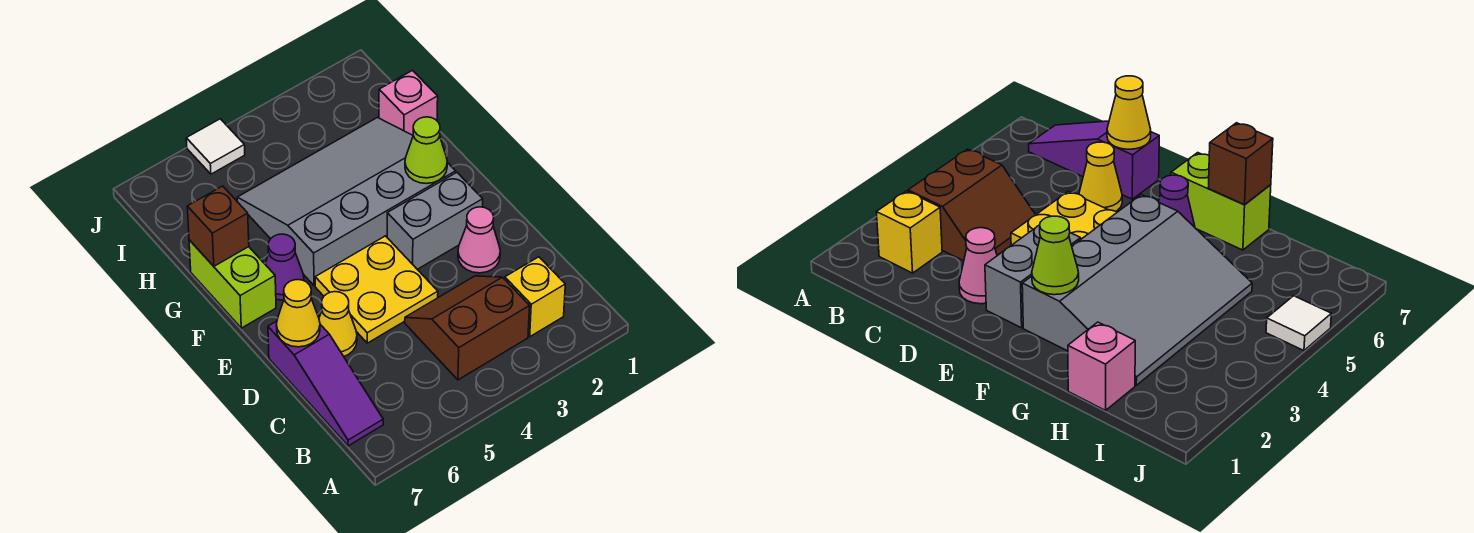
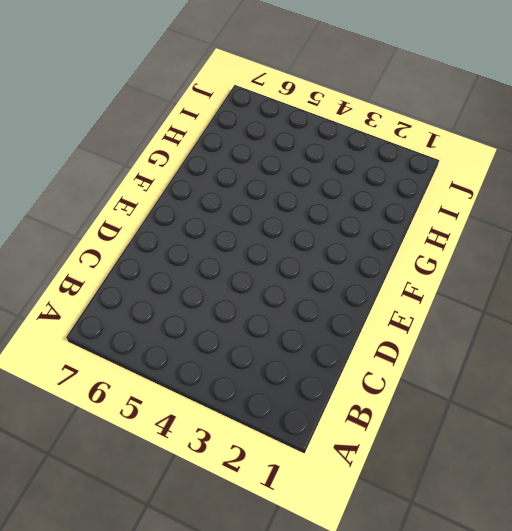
none -> yellow 1x1 brick [505,257,565,337]
none -> brown 2x2 slope [405,276,530,380]
none -> purple 1x3 slope [268,321,383,446]

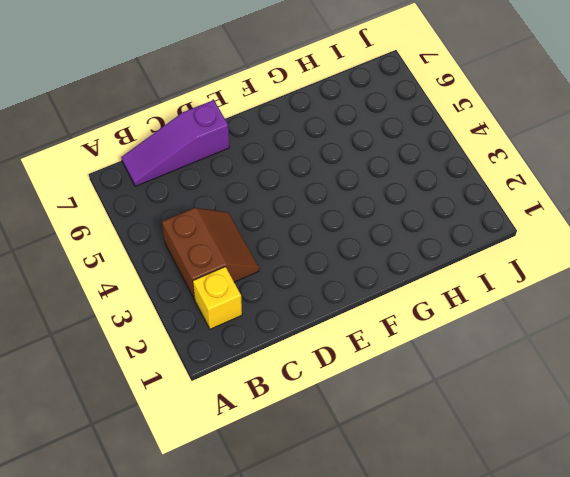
none -> pink 1x1 cone [458,207,500,273]
none -> yellow 2x2 plate [315,236,438,343]
none -> yellow 1x1 cone [319,292,357,356]

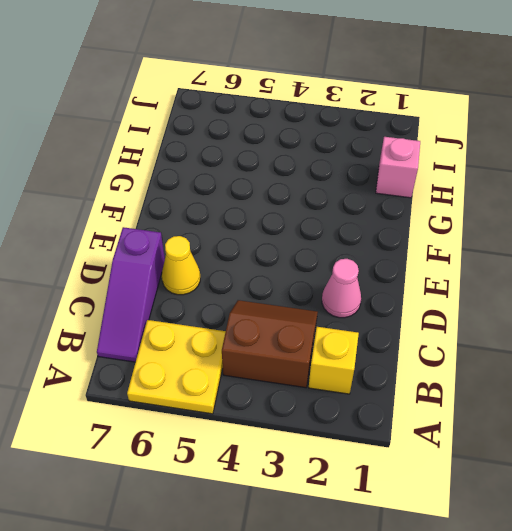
yellow 2x2 plate [127,320,226,414] -> yellow 2x2 plate moved to [315,236,438,343]
none -> grey 1x2 brick [387,173,483,269]
none -> grey 3x4 slope [237,118,456,286]
none -> purple 1x1 cone [265,234,304,300]

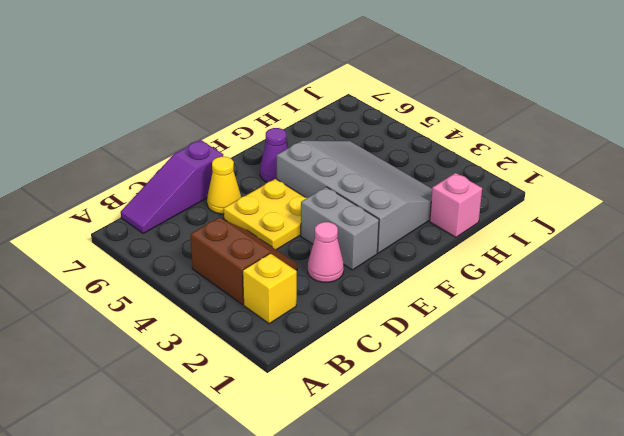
none -> lime 1x2 brick [189,240,276,328]
none -> white 1x1 tile [186,119,245,174]
none -> yellow 1x1 cone [276,280,320,347]

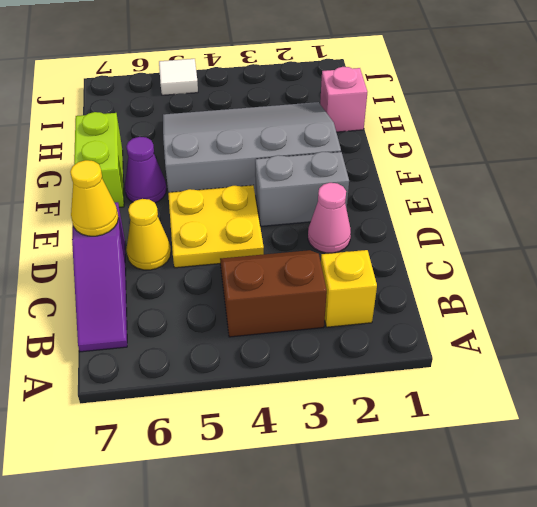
none -> lime 1x1 cone [405,117,447,184]
none -> brown 1x1 brick [187,186,249,266]

